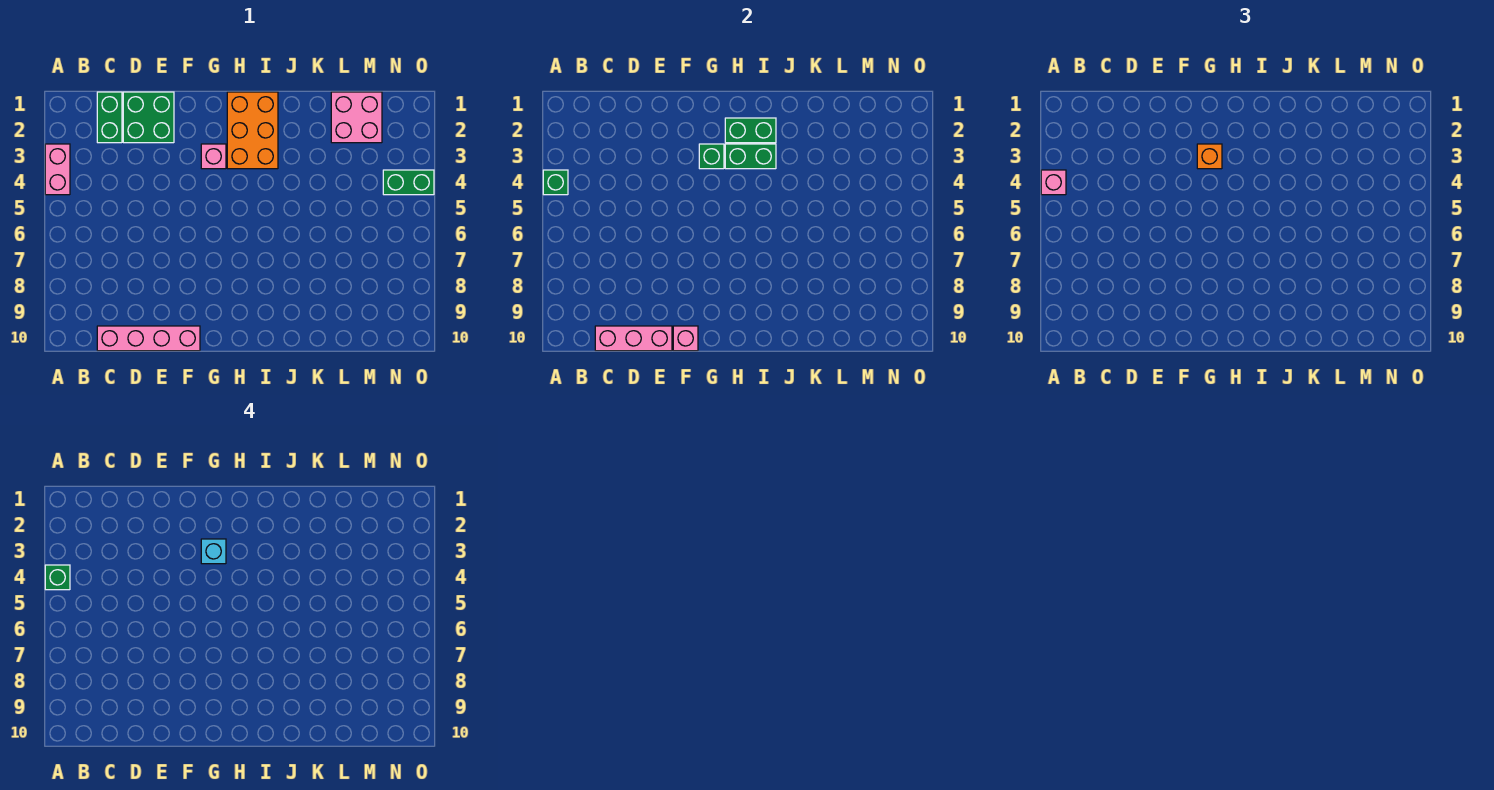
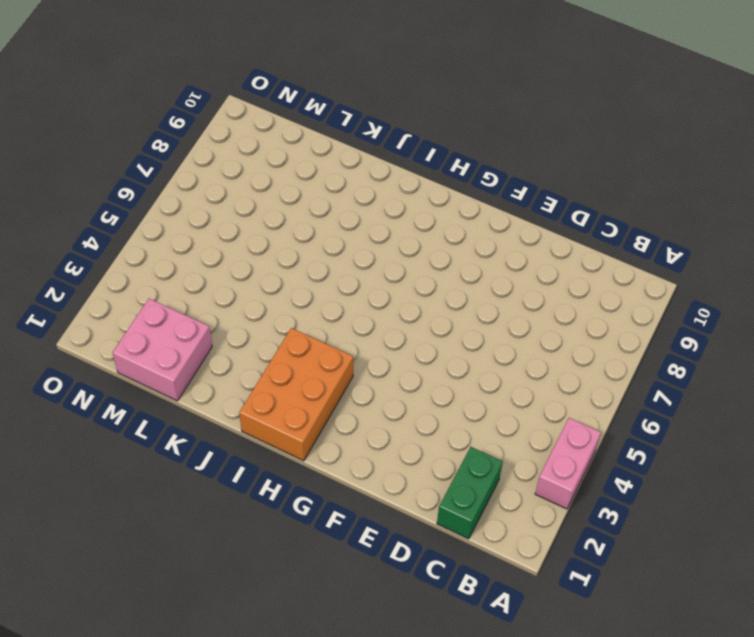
none -> pink 1x4 brick [97,326,200,351]
none -> green 2x2 brick [123,92,174,143]
none -> pink 1x1 brick [201,144,226,169]

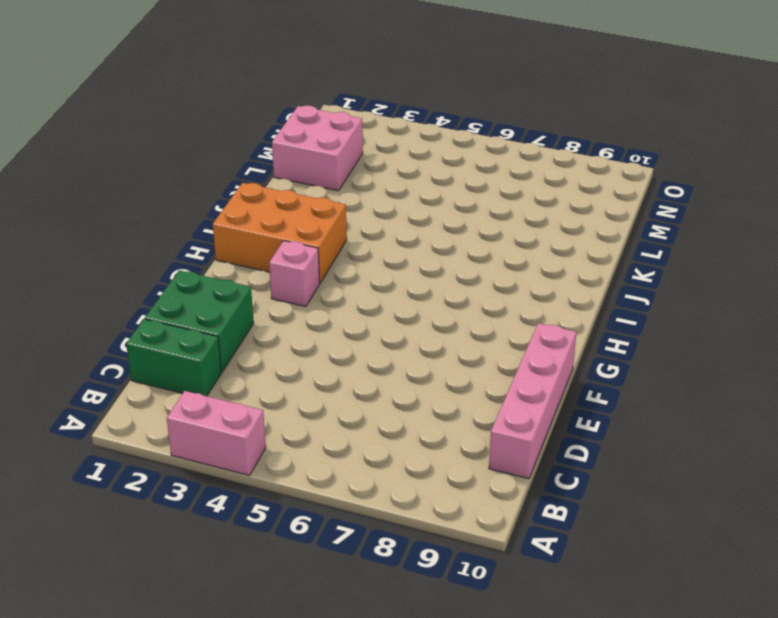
none -> green 1x2 brick [383,170,434,195]
none -> green 1x1 brick [543,170,568,195]
none -> pink 1x3 brick [595,326,672,351]

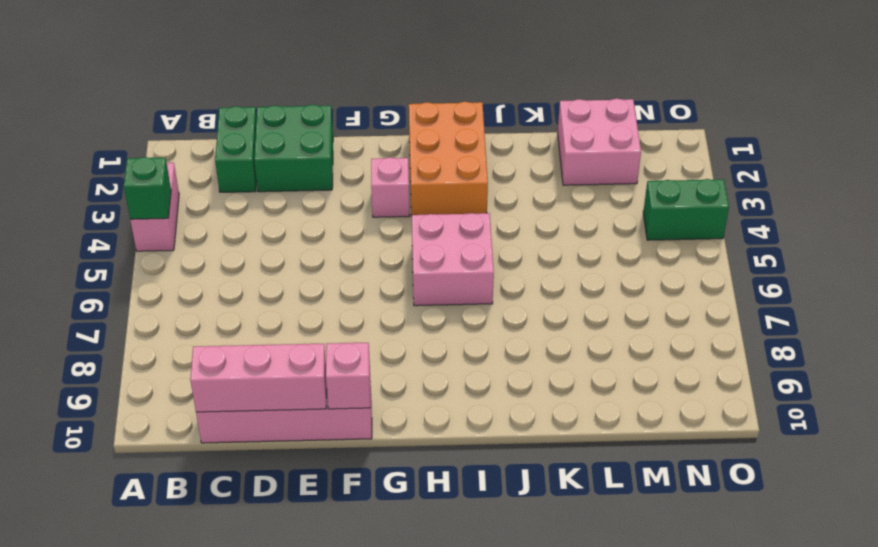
pink 2x2 brick [412,213,494,306] -> none
none -> green 1x1 brick [699,144,724,169]
none -> green 1x2 brick [725,118,776,143]
none -> green 1x2 brick [725,144,776,169]

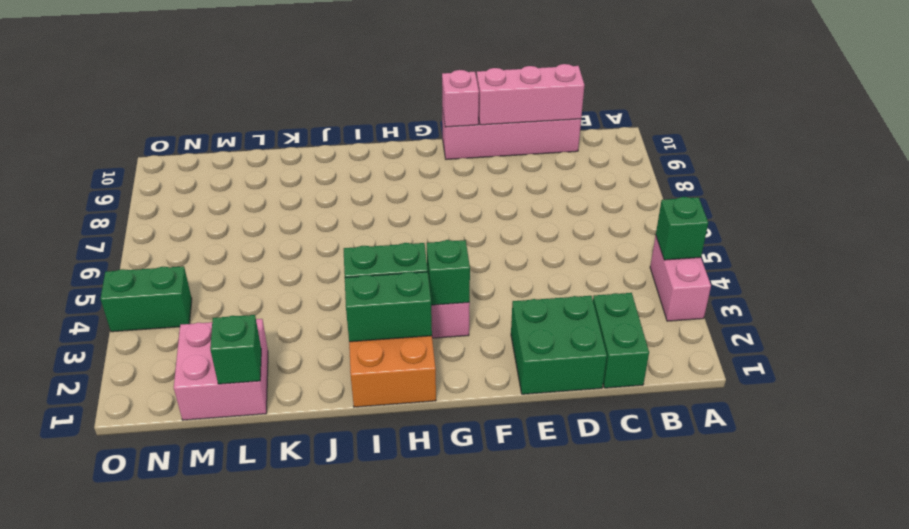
green 1x1 brick [210,315,261,384] -> green 1x1 brick moved to [45,565,70,590]
none -> pink 1x1 brick [1041,170,1066,195]
none -> orange 1x1 brick [1197,144,1222,169]
none -> cyan 1x1 brick [201,539,226,564]

